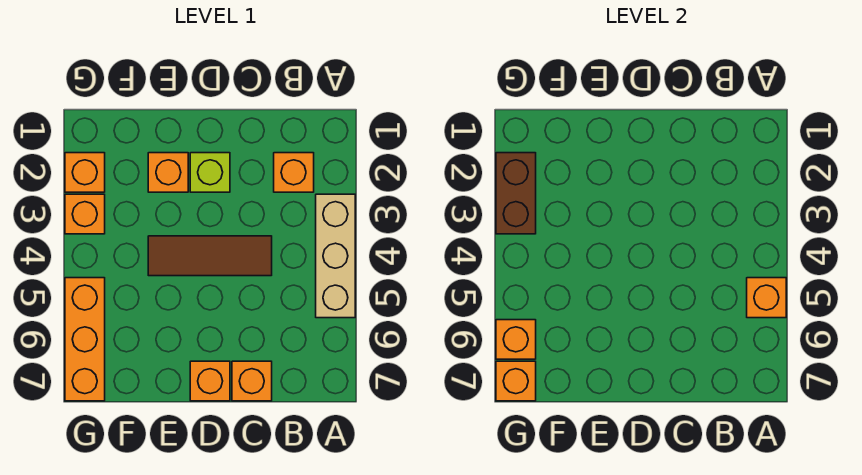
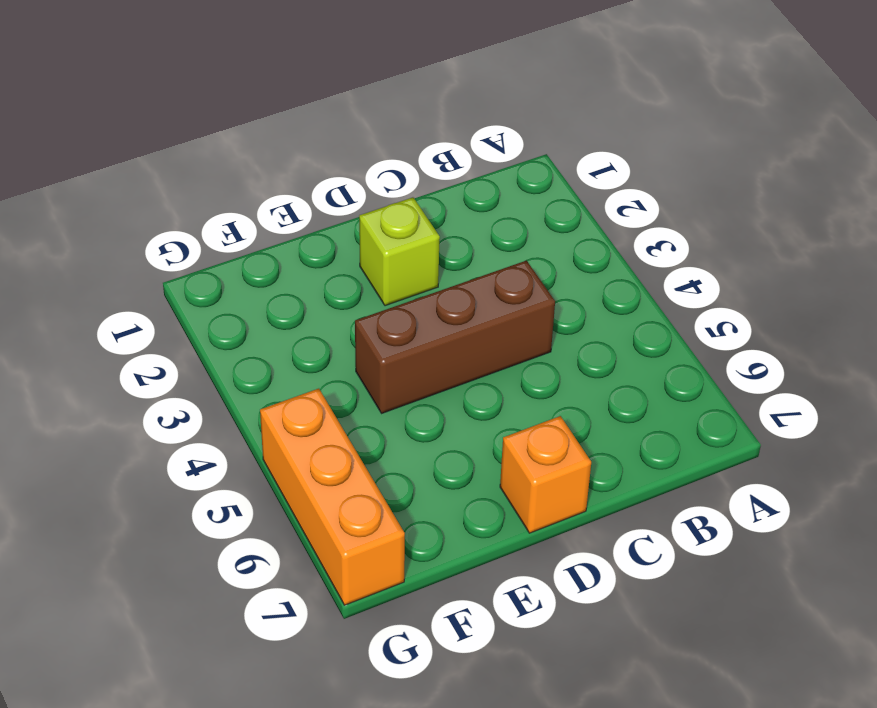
brown 1x3 brick [355,261,555,413] -> brown 1x3 tile [148,236,272,276]
none -> tan 1x3 brick [316,194,355,318]
none -> orange 1x1 brick [274,153,314,192]
none -> orange 1x1 brick [232,361,272,401]

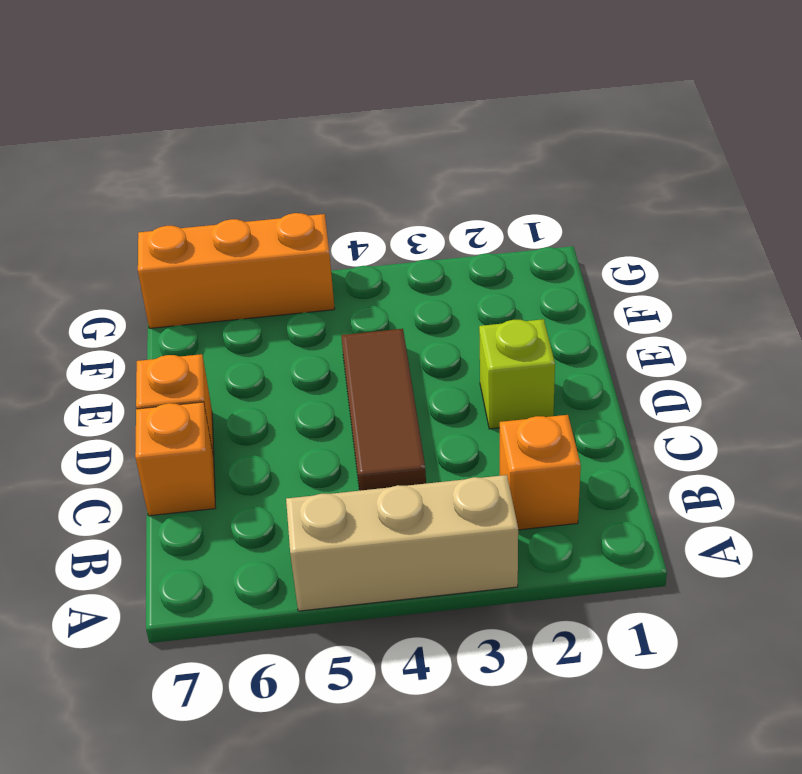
none -> orange 1x1 brick [148,153,188,192]
none -> orange 1x1 brick [65,153,105,192]
none -> orange 1x1 brick [65,194,105,234]

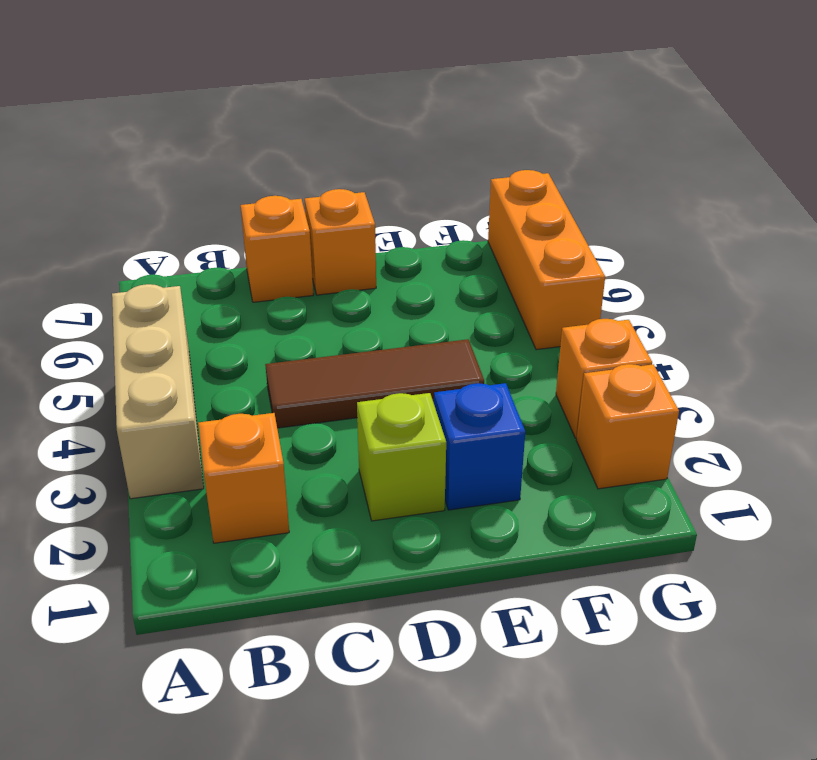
blue 1x1 brick [434,383,525,510] -> orange 1x1 brick [148,153,188,192]
none -> orange 1x1 brick [747,278,786,318]
none -> brown 1x2 brick [496,153,536,234]
none -> orange 1x1 brick [496,320,536,359]

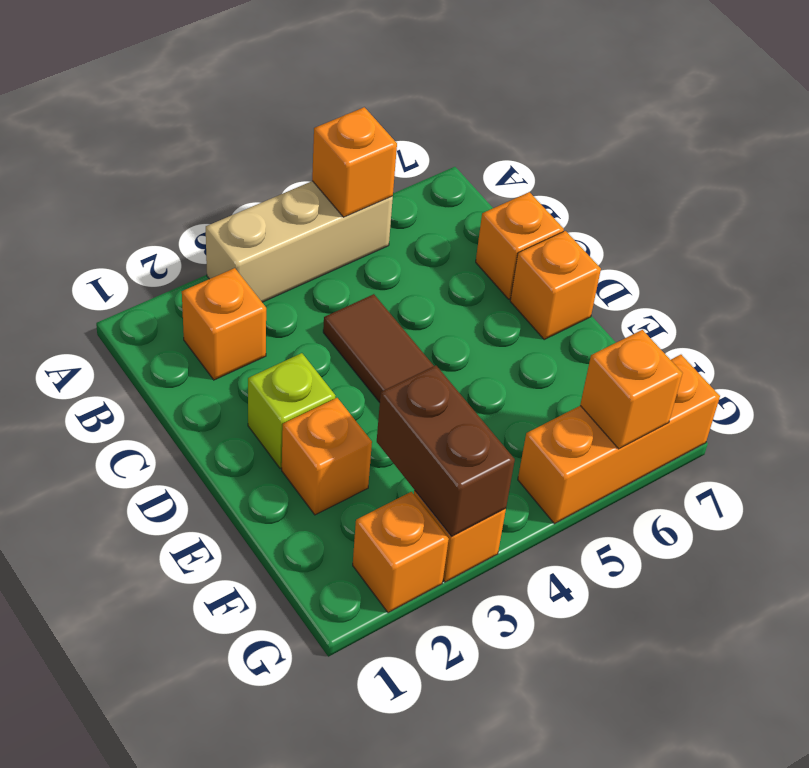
brown 1x2 brick [377,365,515,536] -> brown 1x2 brick turned to [496,153,536,234]
none -> orange 1x1 brick [496,361,536,401]

